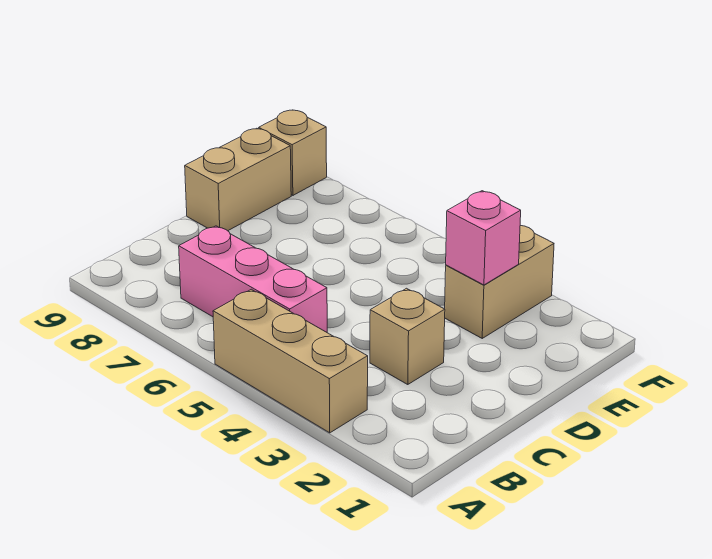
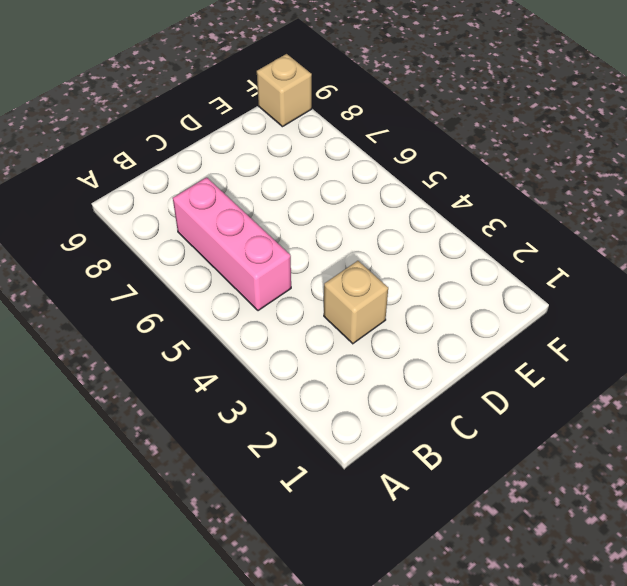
none -> tan 1x3 brick [213,289,368,433]
none -> tan 1x2 brick [185,128,291,231]

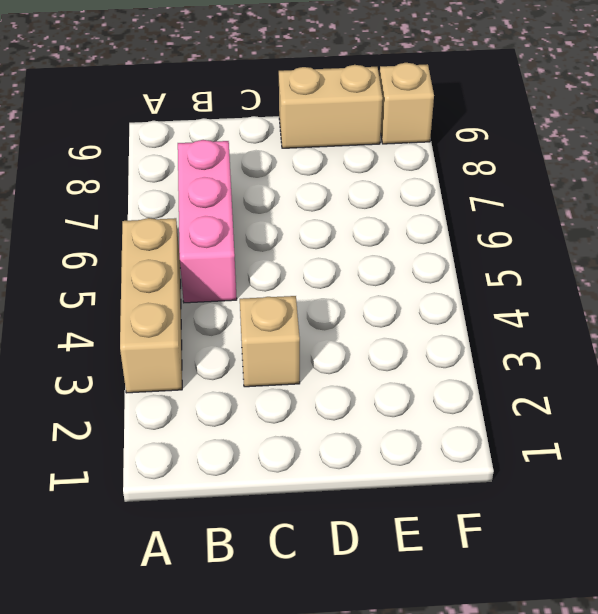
none -> tan 1x2 brick [445,226,554,338]
none -> pink 1x1 brick [446,191,521,285]

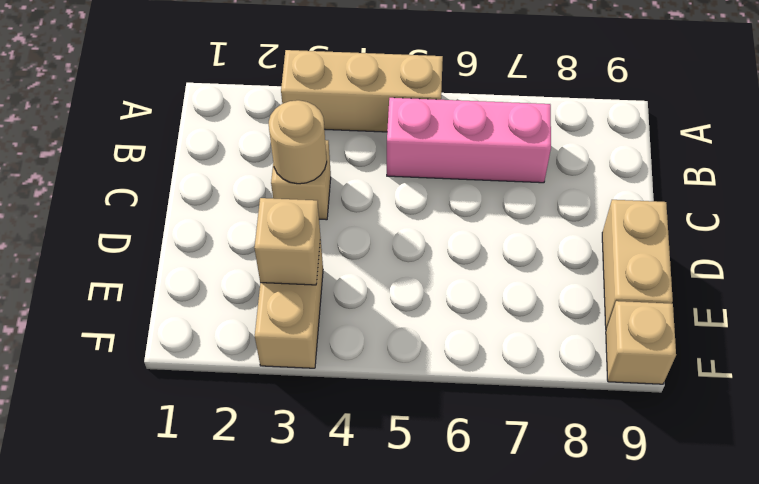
tan 1x1 round brick [269,100,327,184] -> none
tan 1x1 brick [254,198,320,285] -> pink 1x1 brick [446,191,521,285]

